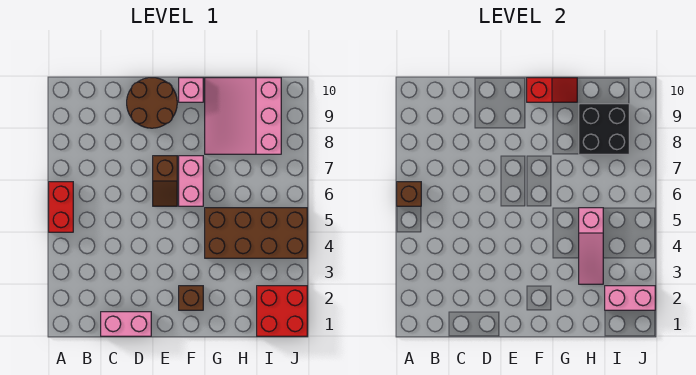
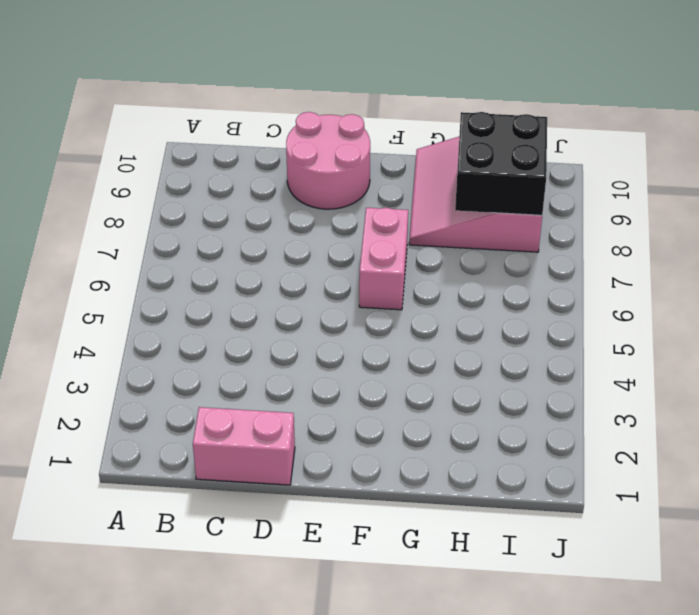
pink 2x2 round brick [286,112,370,209] -> brown 2x2 round brick [127,78,177,128]
none -> red 1x2 brick [49,182,73,232]
none -> brown 1x2 slope [153,156,177,206]
none -> brown 1x1 brick [179,286,203,310]

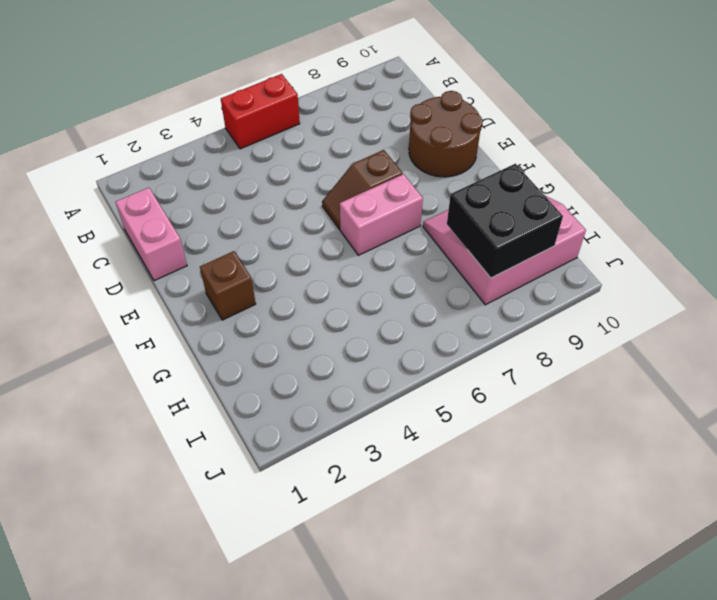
none -> pink 1x1 brick [179,78,203,102]
none -> brown 2x4 brick [205,208,307,258]
none -> red 2x2 brick [257,286,307,336]

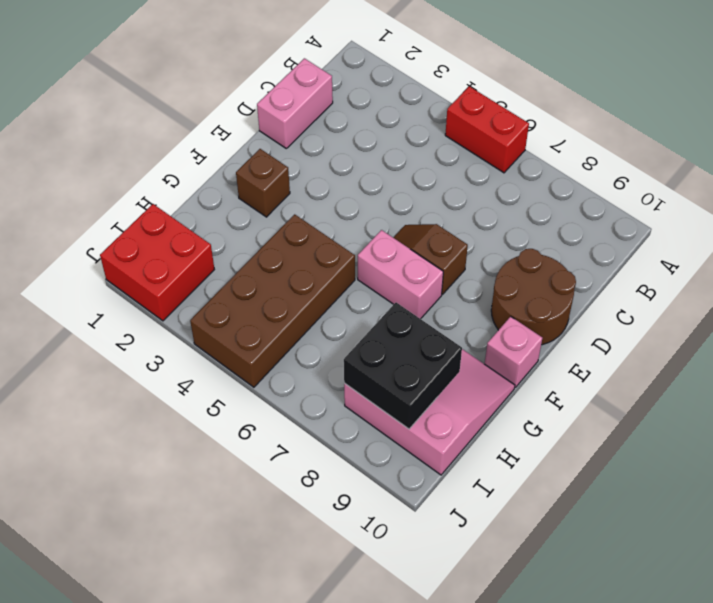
none -> brown 1x1 brick [397,182,421,206]
none -> red 1x2 slope [527,78,577,102]
none -> pink 1x3 slope [579,208,603,284]

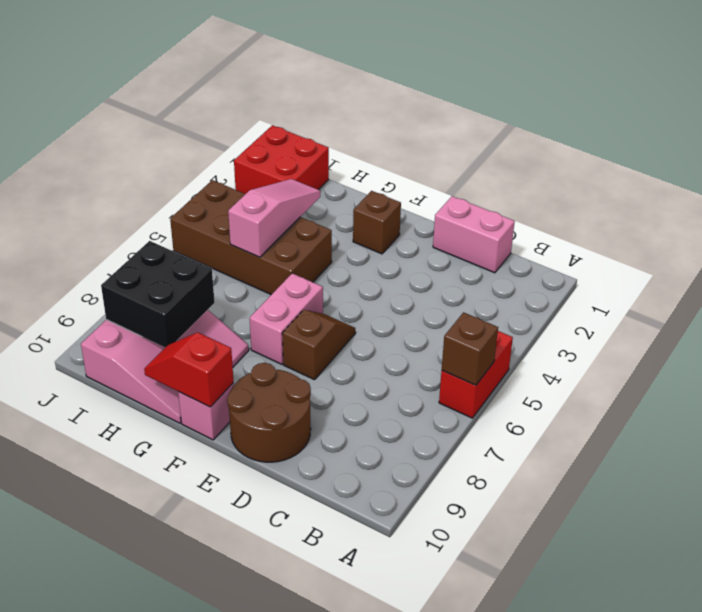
none -> pink 1x2 brick [605,286,655,310]

